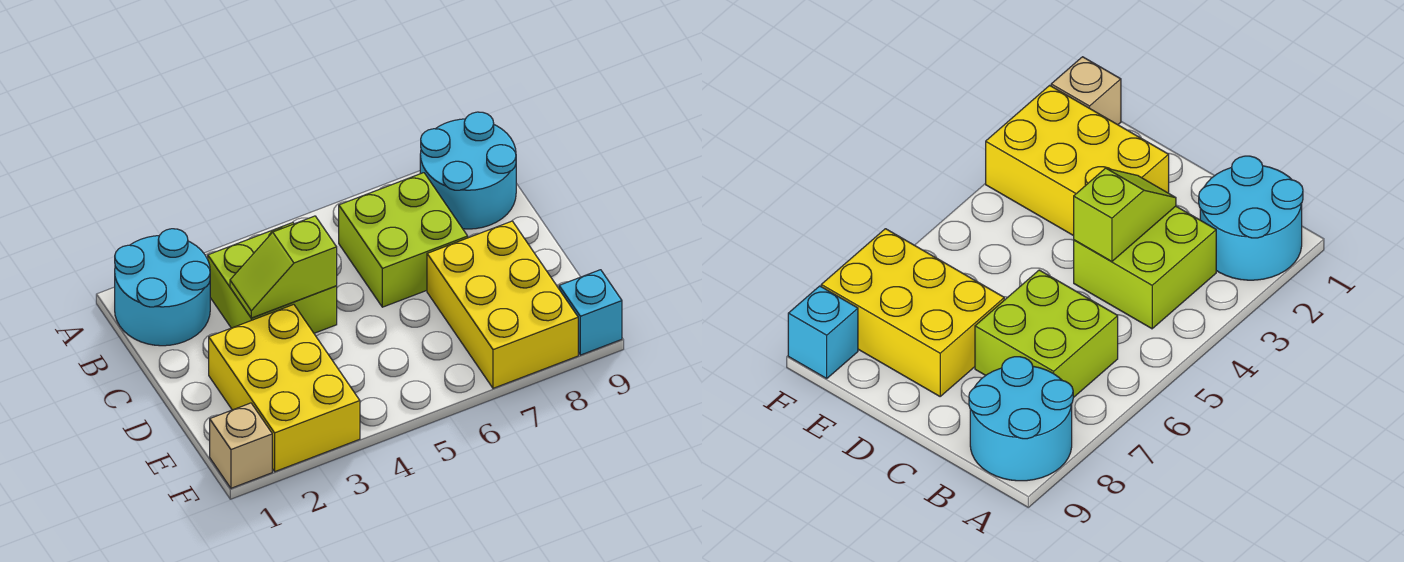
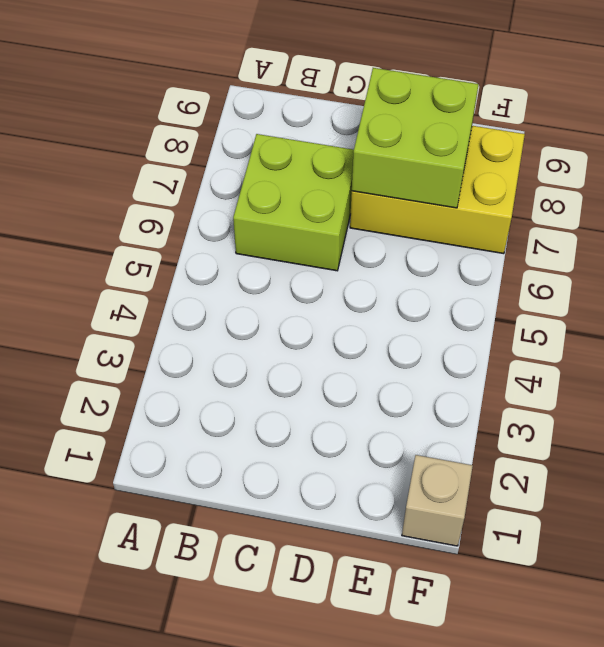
lime 2x2 brick [352,68,479,208] -> lime 2x2 brick moved to [208,222,337,333]
none -> cyan 2x2 round brick [115,229,210,346]
none -> cyan 2x2 round brick [420,112,516,229]

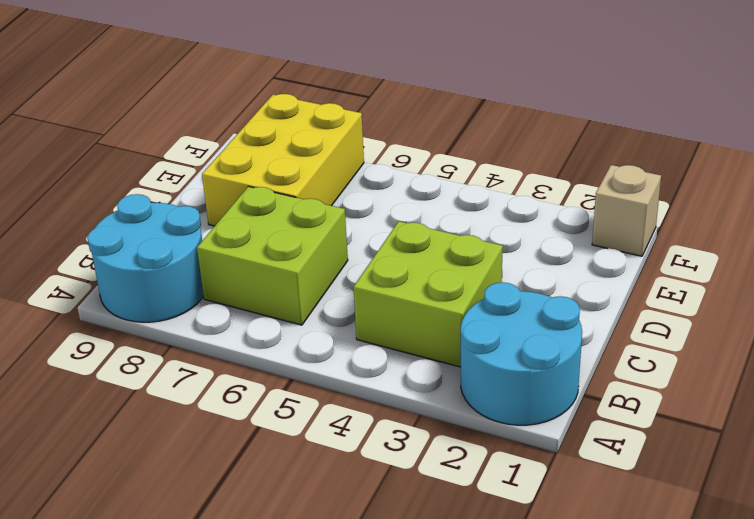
none -> yellow 2x3 brick [209,304,360,472]
none -> cyan 1x1 brick [559,270,622,355]

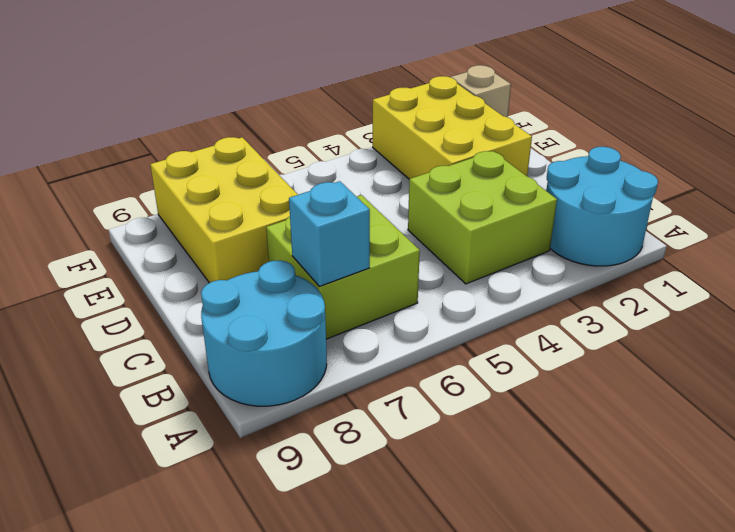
cyan 1x1 brick [289,181,370,286] -> cyan 1x1 brick moved to [559,270,622,355]
none -> lime 1x2 slope [230,216,337,318]

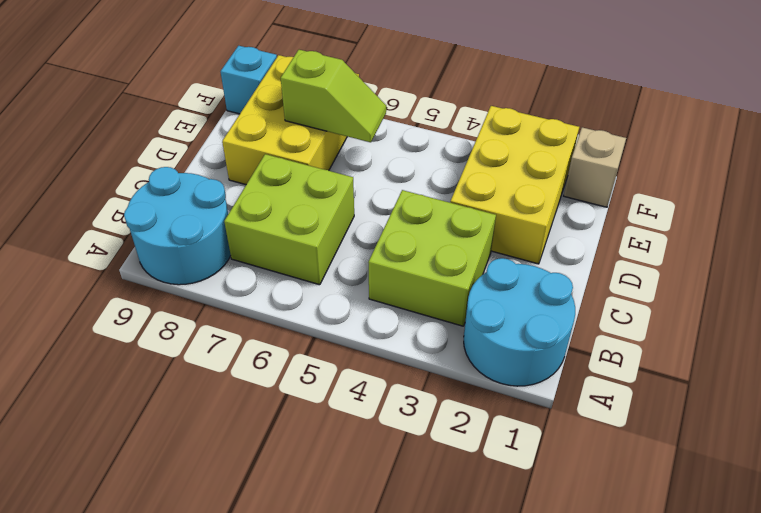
lime 1x2 slope [281,50,386,142] -> lime 1x2 slope moved to [230,216,337,318]

